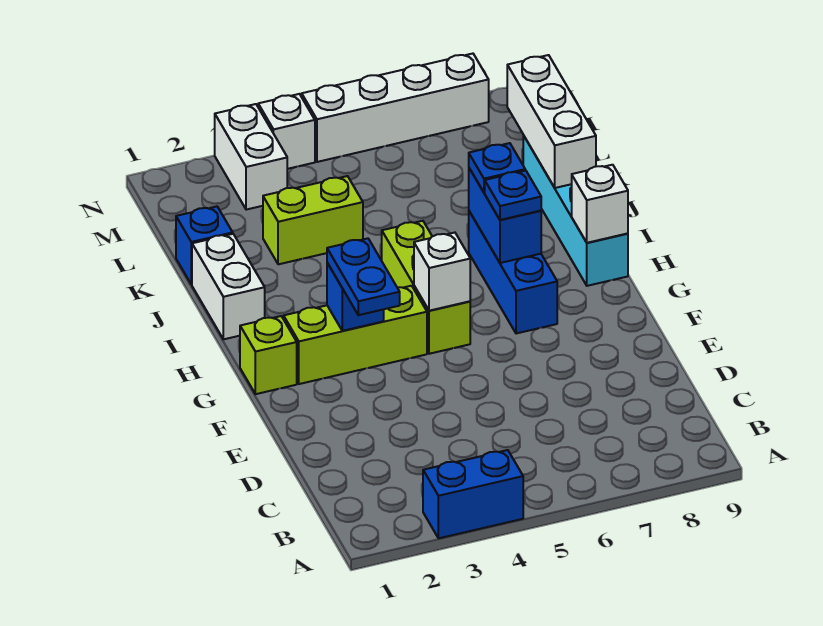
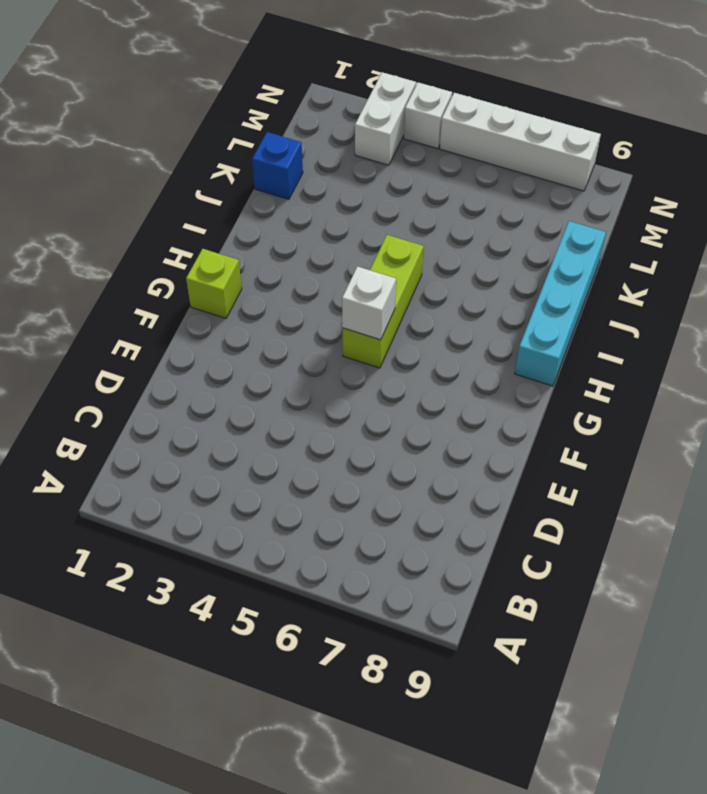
none -> blue 1x2 brick [423,450,523,538]
none -> lime 1x3 brick [284,286,427,384]
none -> blue 1x3 brick [469,211,557,334]

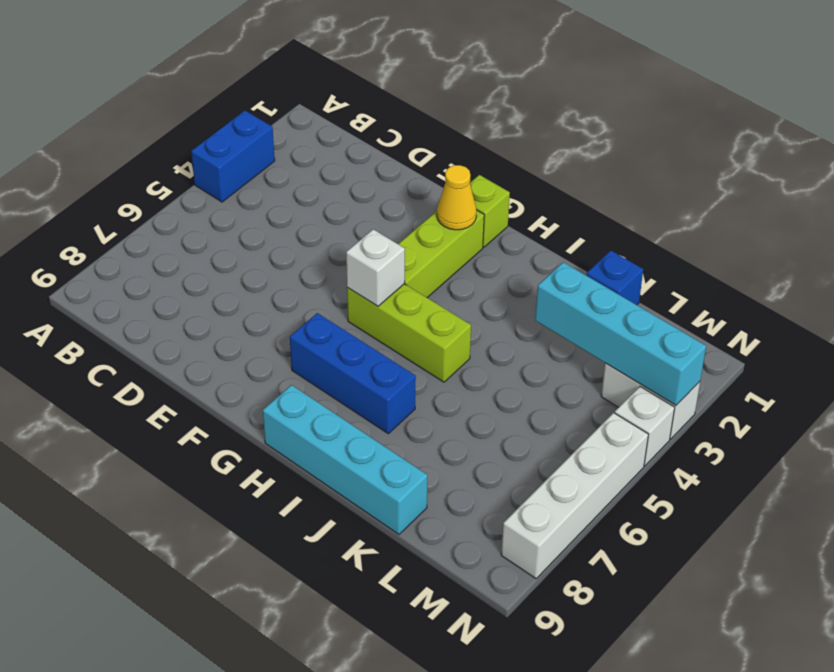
yellow 1x1 cone [437,165,477,230] -> none
cyan 1x4 brick [535,262,706,405] -> none
none -> white 1x2 brick [192,234,265,339]
none -> lime 1x2 brick [263,176,363,264]
none -> blue 1x1 brick [327,263,384,331]

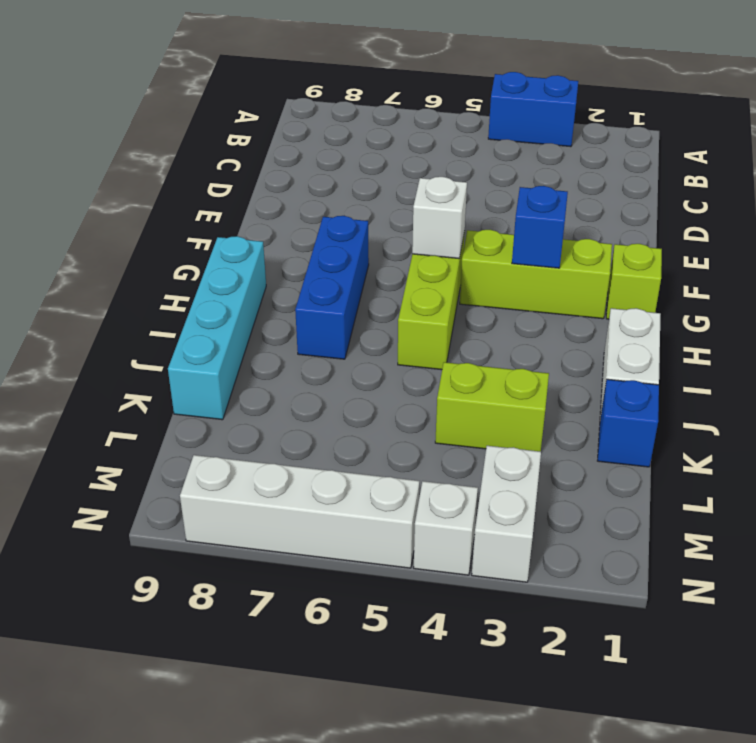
none -> blue 1x2 brick [469,168,541,263]
none -> white 1x1 brick [572,165,628,243]
none -> white 1x3 brick [507,55,596,188]

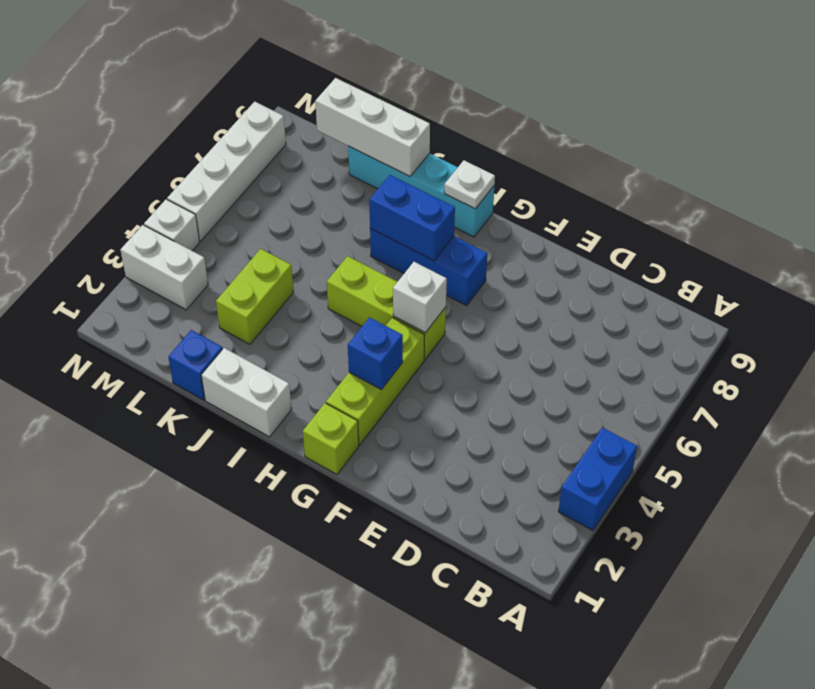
white 1x1 plate [444,160,495,209] -> white 1x1 brick [572,165,628,243]
none -> blue 1x2 plate [327,238,400,315]
none -> blue 1x1 plate [485,170,541,220]
none -> blue 1x1 plate [469,143,525,193]

